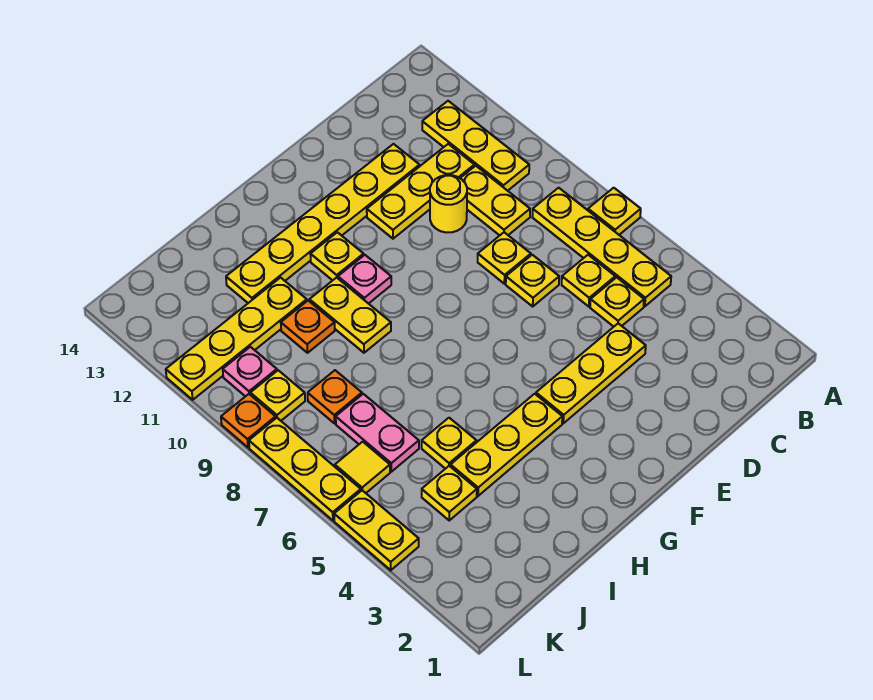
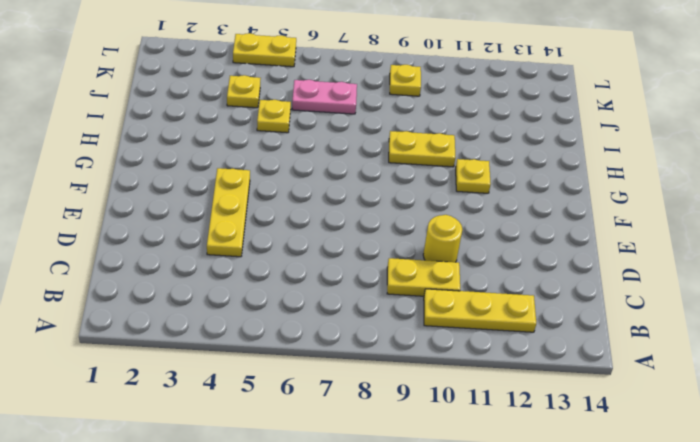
none -> yellow 1x1 plate [588,188,641,235]
none -> yellow 1x4 plate [532,188,671,306]
none -> yellow 1x1 plate [590,277,644,327]

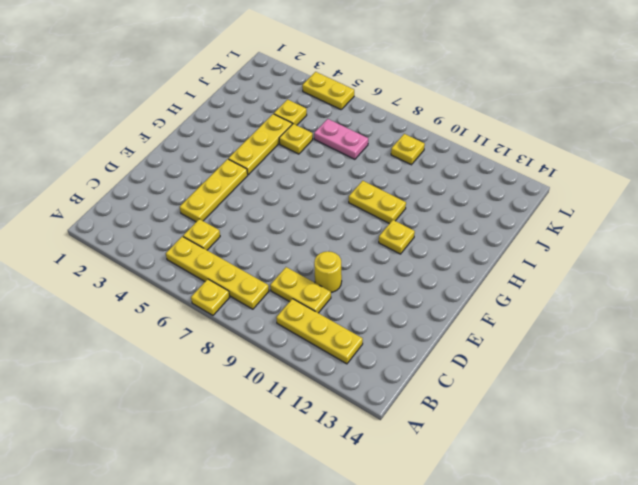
none -> yellow 1x1 plate [562,255,615,306]
none -> yellow 1x3 plate [367,144,474,239]
none -> yellow 1x1 plate [506,255,559,306]

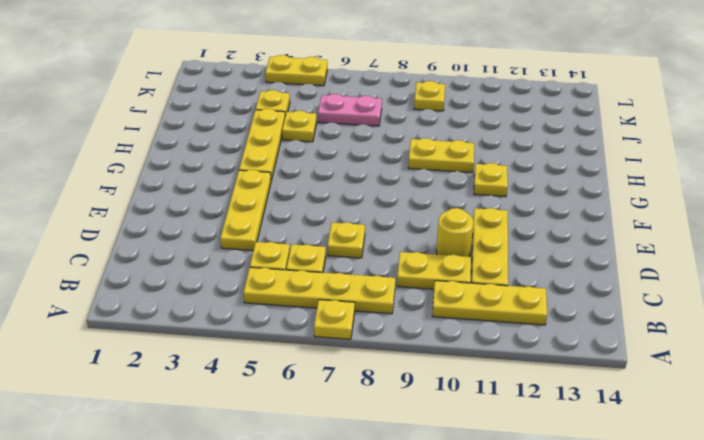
none -> yellow 1x1 plate [478,232,531,284]
none -> yellow 1x6 plate [226,144,420,303]
none -> pink 1x1 plate [338,255,391,304]

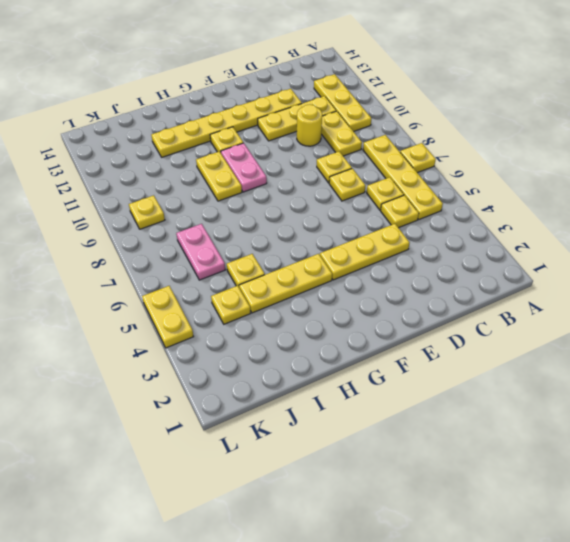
pink 1x2 plate [221,143,267,192] -> pink 1x1 plate [338,255,391,304]
none -> orange 1x1 plate [281,301,335,353]
none -> yellow 1x4 plate [166,278,307,400]
none -> orange 1x1 plate [308,370,362,423]

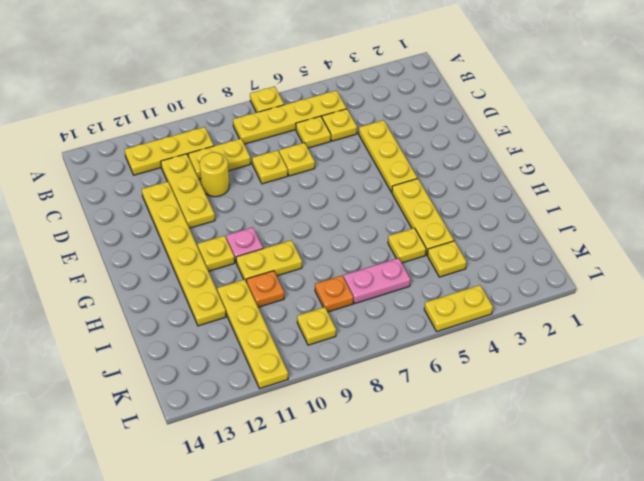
none -> yellow 1x1 tile [335,442,390,493]
none -> pink 1x1 plate [223,347,277,396]
none -> yellow 1x3 plate [249,418,361,520]

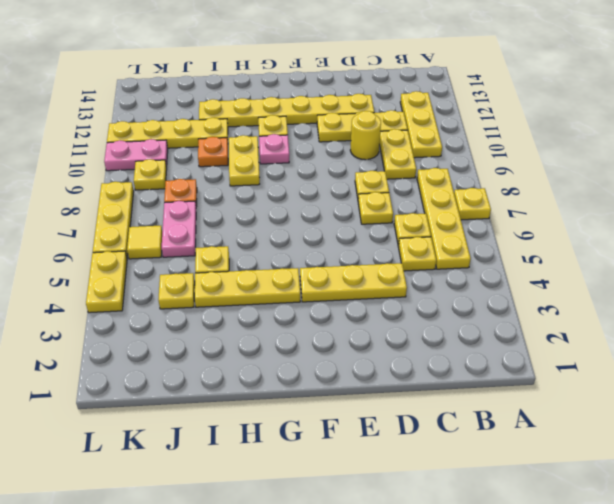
pink 1x2 plate [104,139,168,171] -> pink 1x1 plate [223,347,277,396]
none -> orange 1x1 plate [221,394,276,448]

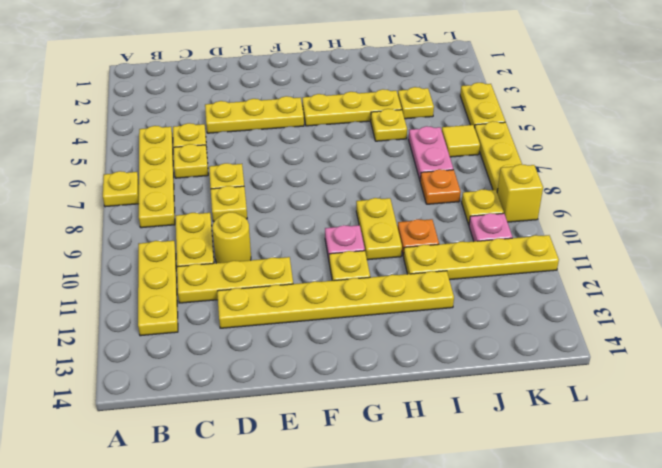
yellow 1x1 brick [497,164,543,222] -> orange 1x1 plate [221,394,276,448]

